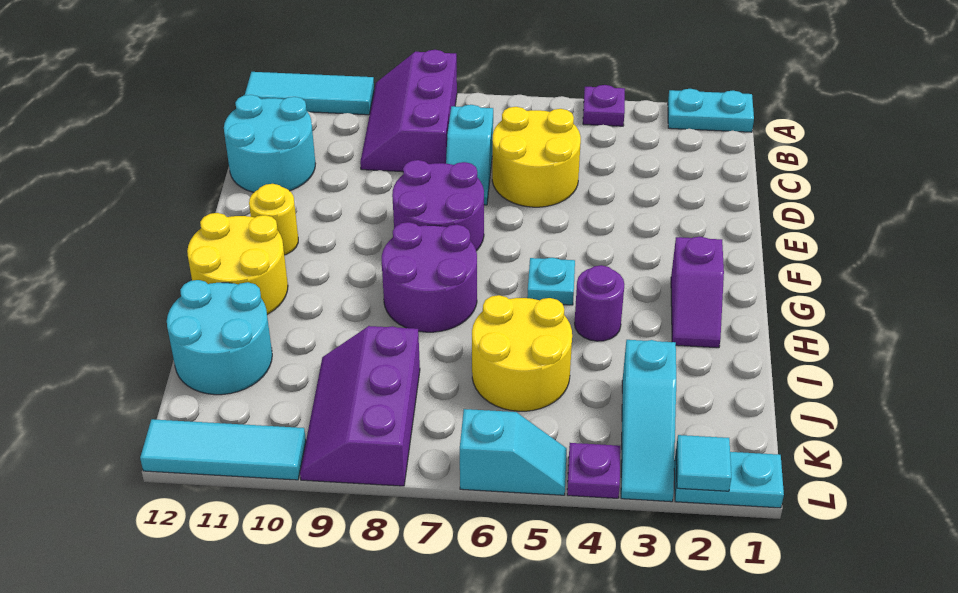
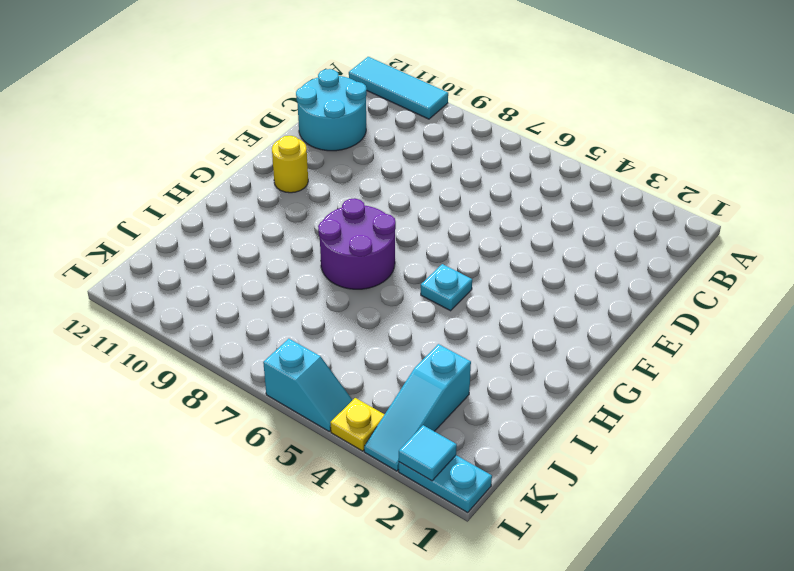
yellow 1x1 plate [330,398,385,451] -> purple 1x1 plate [567,443,620,498]
none -> cyan 1x2 plate [668,89,754,132]
none -> purple 1x1 plate [583,85,625,126]
none -> purple 2x3 slope [360,50,457,172]

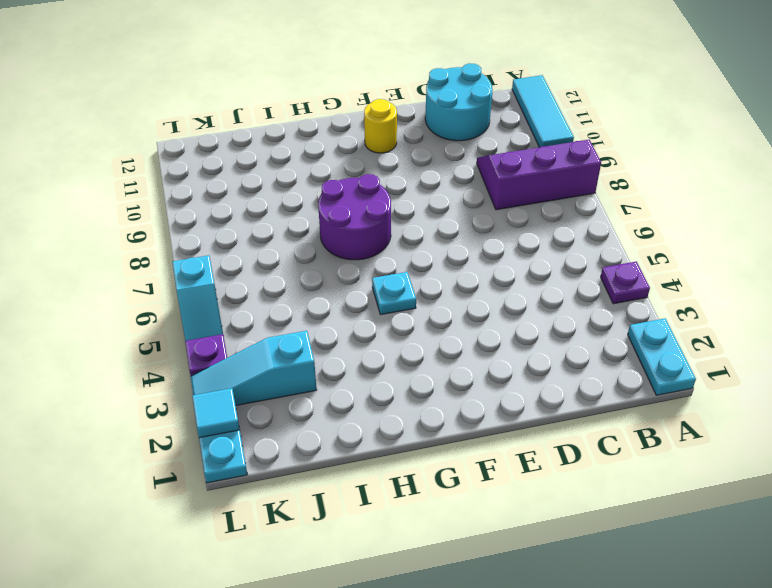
none -> yellow 2x2 round brick [492,107,581,207]
none -> cyan 1x2 slope [446,105,493,205]
none -> purple 2x2 round brick [392,160,484,251]

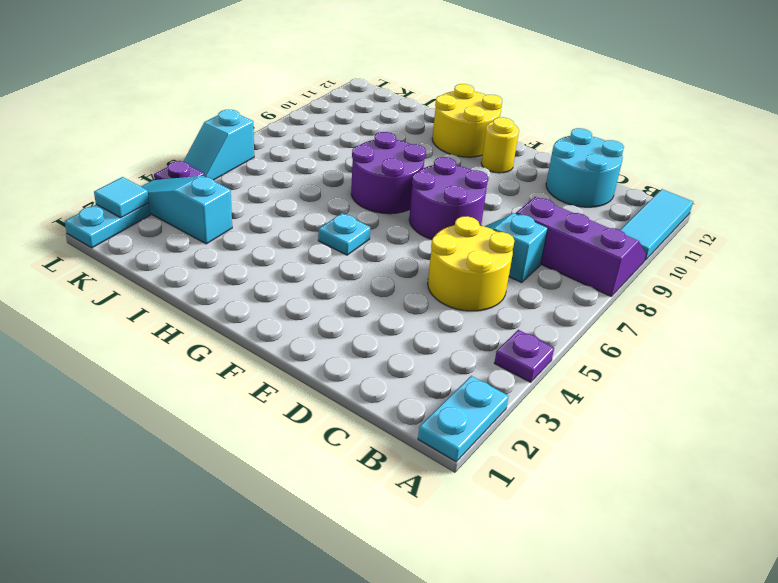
none -> purple 1x2 slope [671,237,724,348]
none -> purple 1x1 round brick [575,265,624,341]
none -> yellow 2x2 round brick [472,295,572,411]

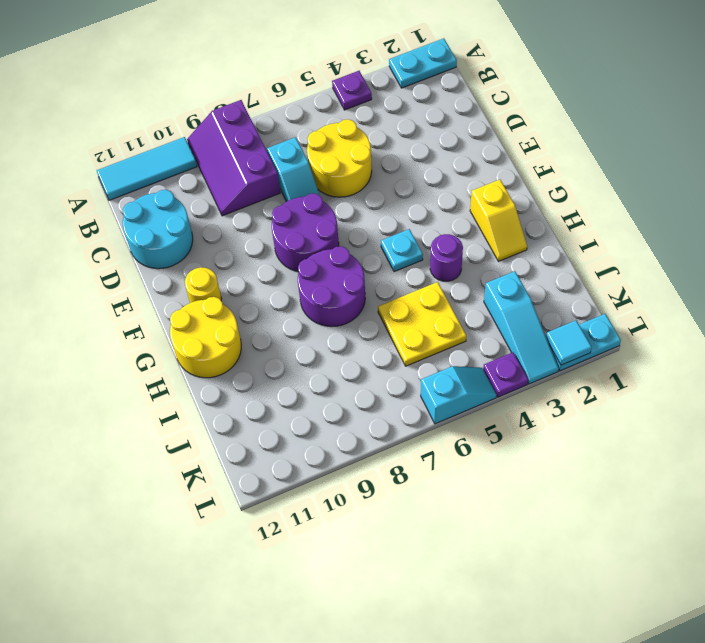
yellow 1x2 slope [470,180,527,261] -> purple 1x2 slope [671,237,724,348]
yellow 2x2 plate [378,282,466,366] -> yellow 2x2 round brick [472,295,572,411]
none -> cyan 2x2 round brick [167,280,272,395]
none -> purple 2x3 slope [300,326,420,486]
none -> cyan 1x3 tile [140,419,306,480]

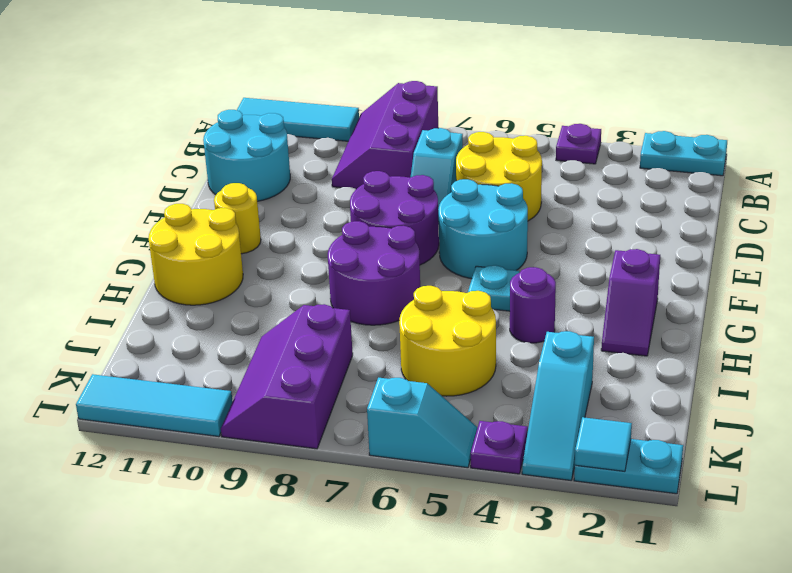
cyan 2x2 round brick [438,179,528,279] -> cyan 2x2 round brick moved to [167,280,272,395]

